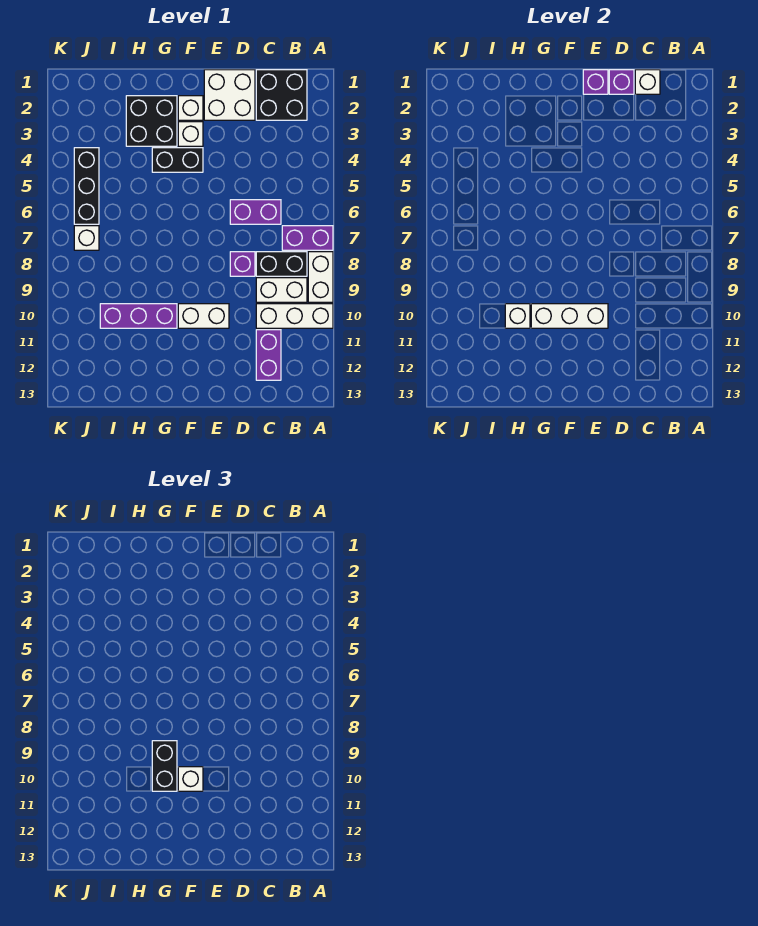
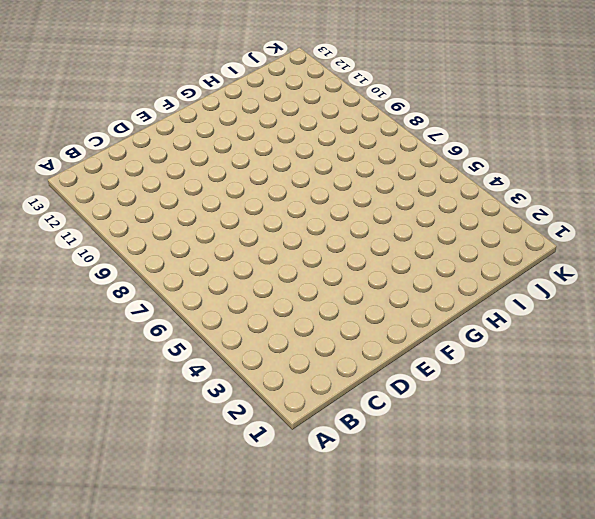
none -> purple 1x2 brick [282,226,333,250]
none -> white 1x2 brick [308,252,333,302]
none -> white 1x3 brick [256,304,333,328]

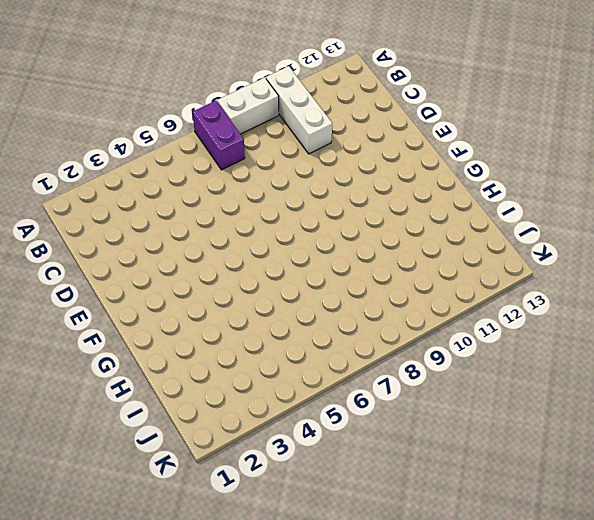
none -> black 2x2 brick [256,70,307,120]
none -> black 1x2 brick [256,252,307,276]
none -> white 1x2 brick [256,278,307,302]

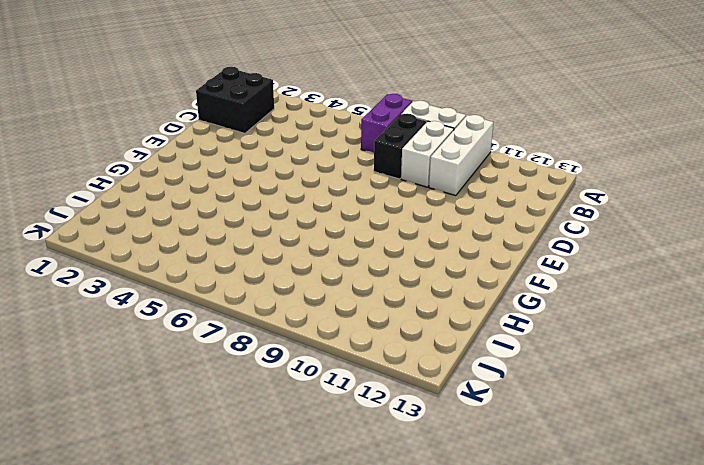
none -> purple 1x2 brick [230,200,281,224]
none -> purple 1x2 brick [256,330,281,380]
none -> white 2x2 brick [204,70,255,120]

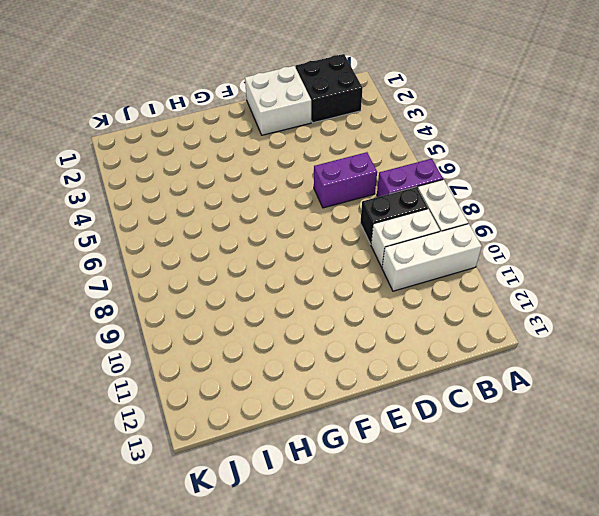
none -> purple 1x2 brick [256,330,281,380]
none -> purple 1x1 brick [230,252,255,276]
none -> white 1x2 brick [178,304,229,328]

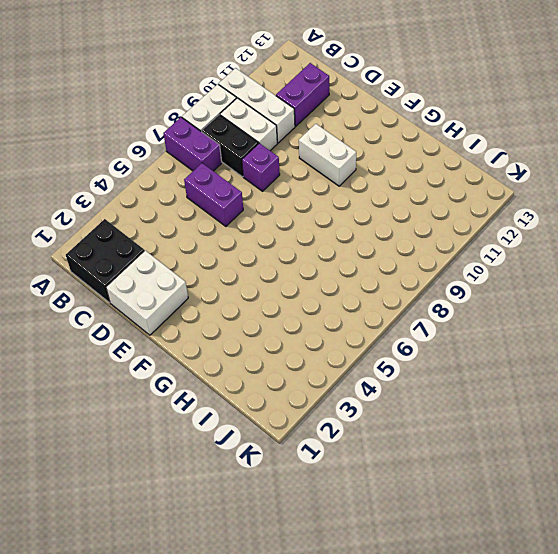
none -> white 1x1 brick [178,96,203,120]
none -> white 1x1 brick [178,122,203,146]
none -> black 1x2 brick [152,148,203,172]

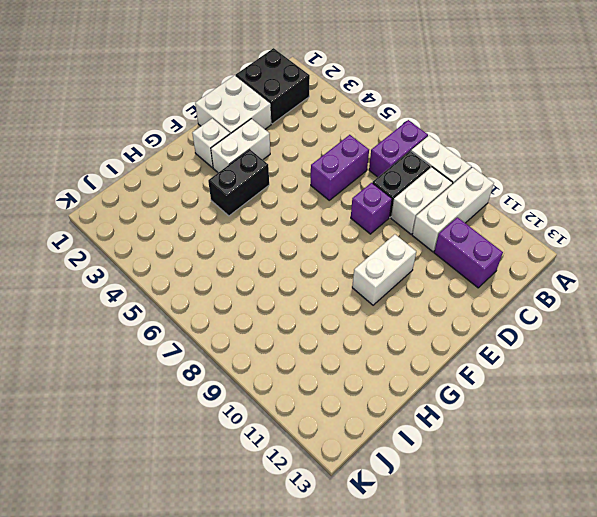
white 1x2 brick [211,119,270,172] -> white 1x1 brick [178,122,203,146]
none -> black 2x2 brick [126,96,177,146]
none -> purple 1x3 brick [100,304,177,328]
none -> black 1x3 brick [74,148,99,224]

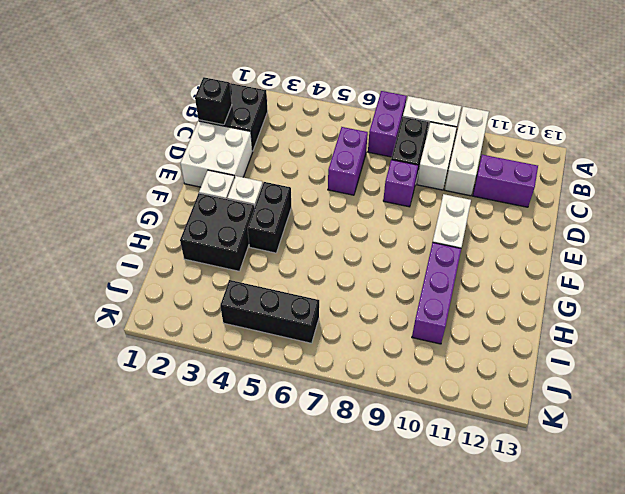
black 1x1 brick [195,77,232,125] -> white 1x1 brick [635,70,660,94]
none -> white 1x1 brick [74,226,99,250]
none -> purple 1x1 brick [609,70,634,94]
none -> purple 1x1 brick [583,70,608,94]

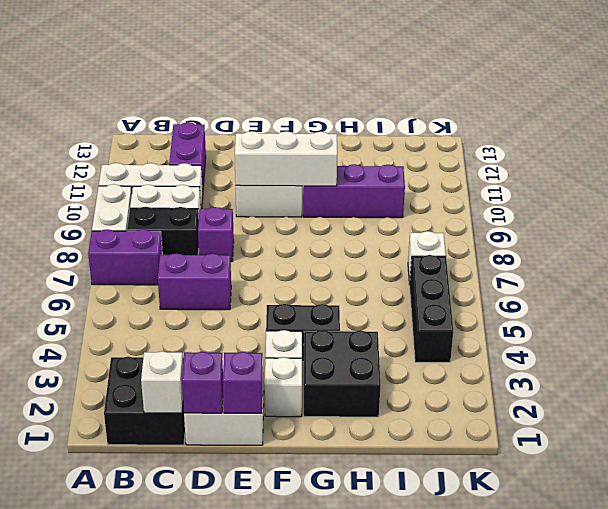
none -> white 1x1 brick [505,304,530,328]
none -> white 1x1 brick [178,767,203,791]
none -> black 1x2 brick [152,741,177,791]

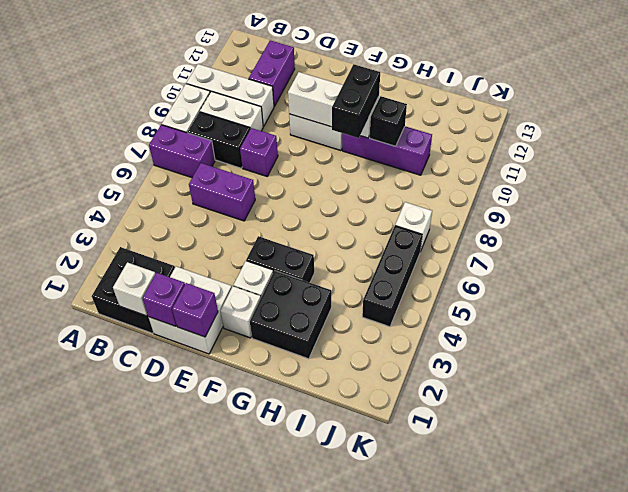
black 1x1 brick [370,96,407,146] -> white 1x1 brick [505,304,530,328]
none -> white 1x1 brick [178,767,203,791]

